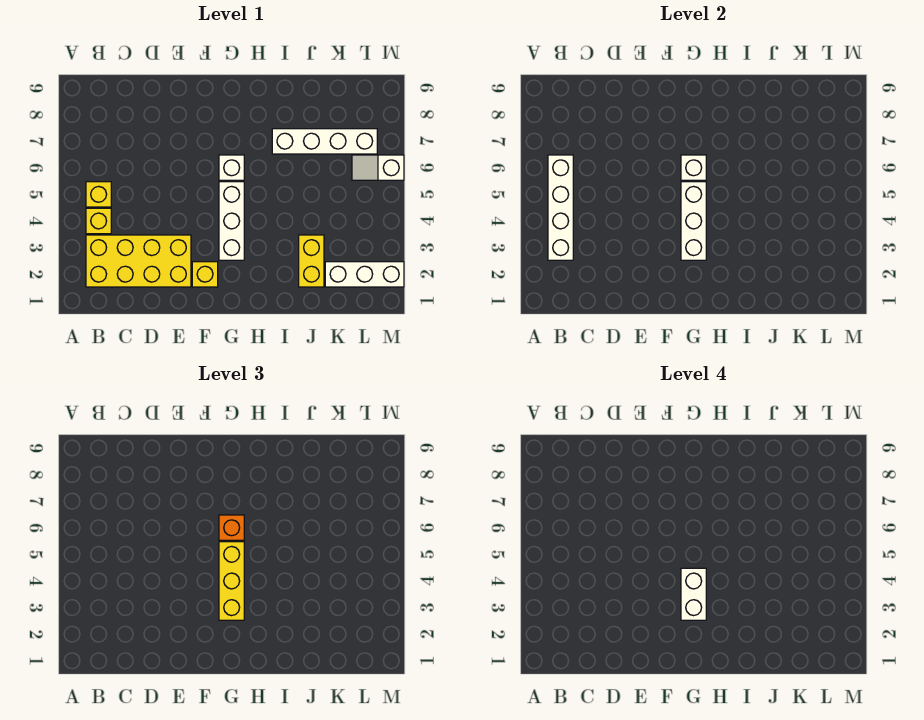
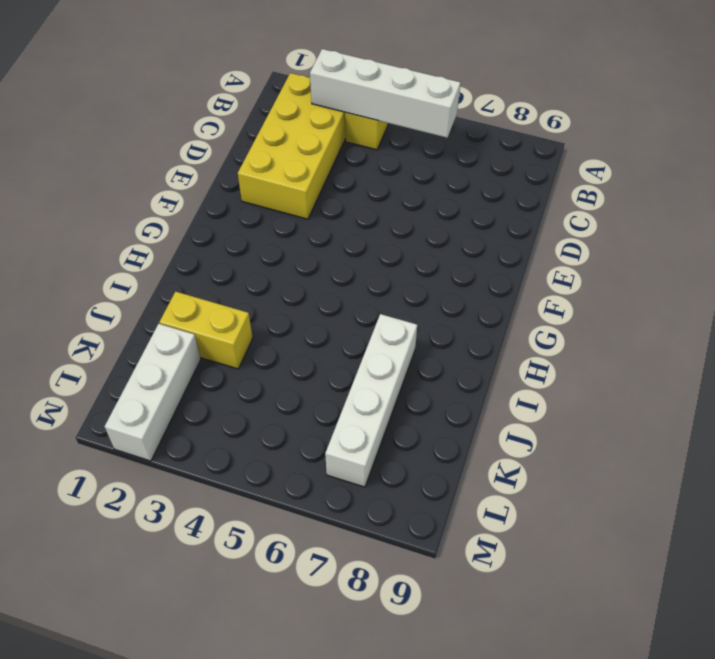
none -> yellow 1x1 brick [86,182,111,207]
none -> yellow 1x1 brick [192,262,218,287]
none -> white 1x3 brick [219,182,244,260]

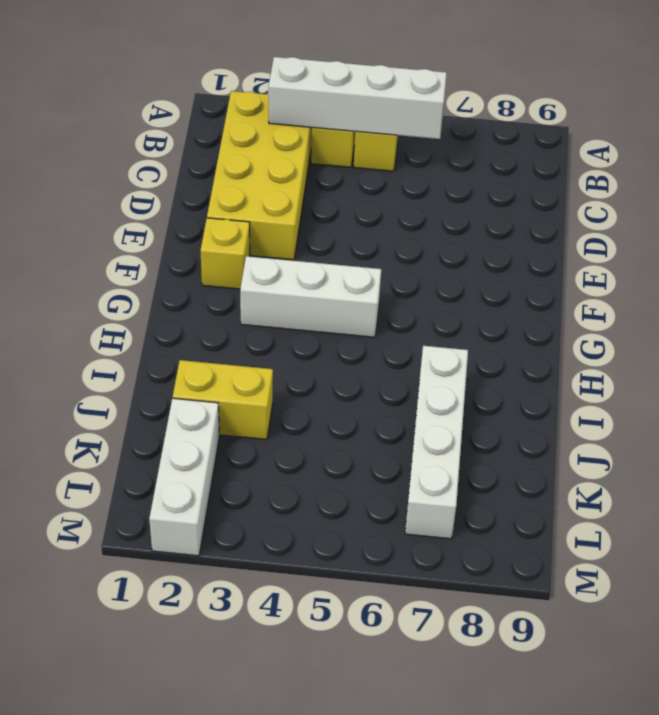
none -> white 1x1 brick [219,155,244,180]
none -> white 1x2 slope [352,155,404,180]
none -> white 1x3 brick [681,182,706,260]

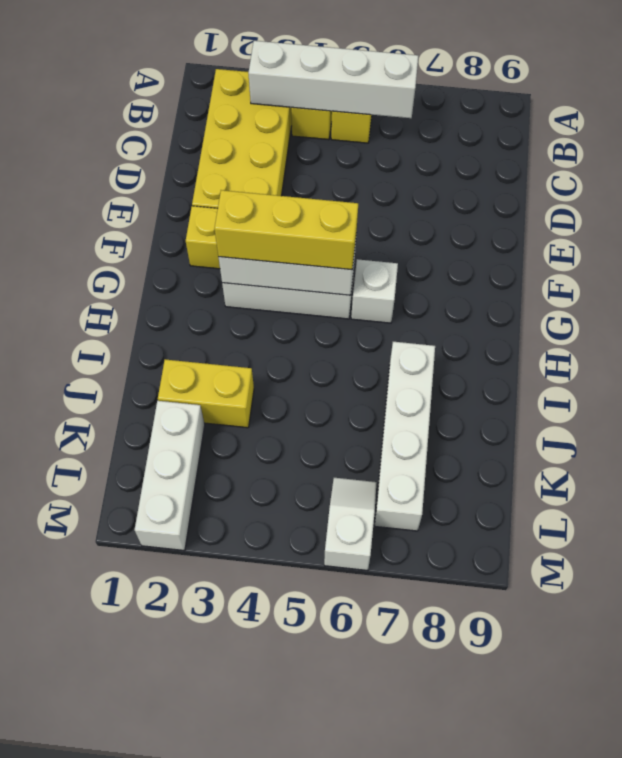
none -> white 1x1 brick [681,155,706,180]
none -> orange 1x1 brick [219,515,244,540]
none -> white 1x2 brick [681,568,706,620]

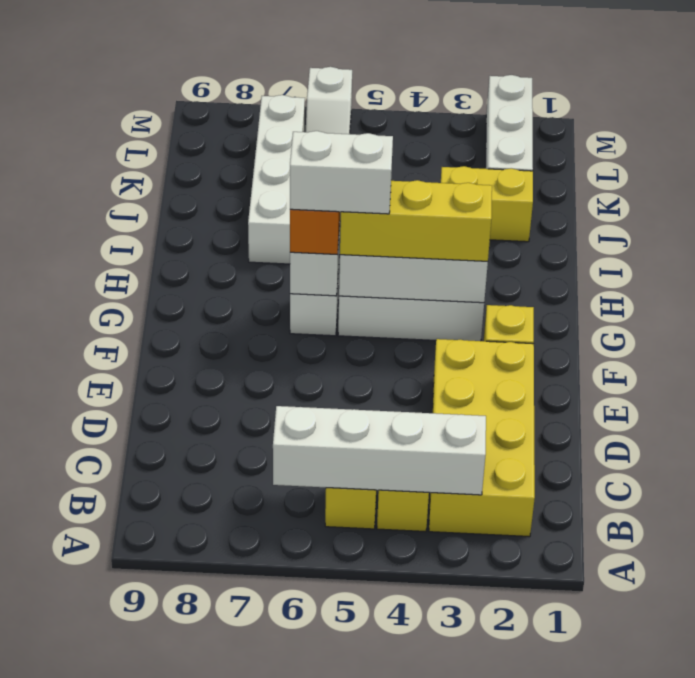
white 1x2 brick [290,131,393,214] -> white 1x2 brick moved to [681,568,706,620]

